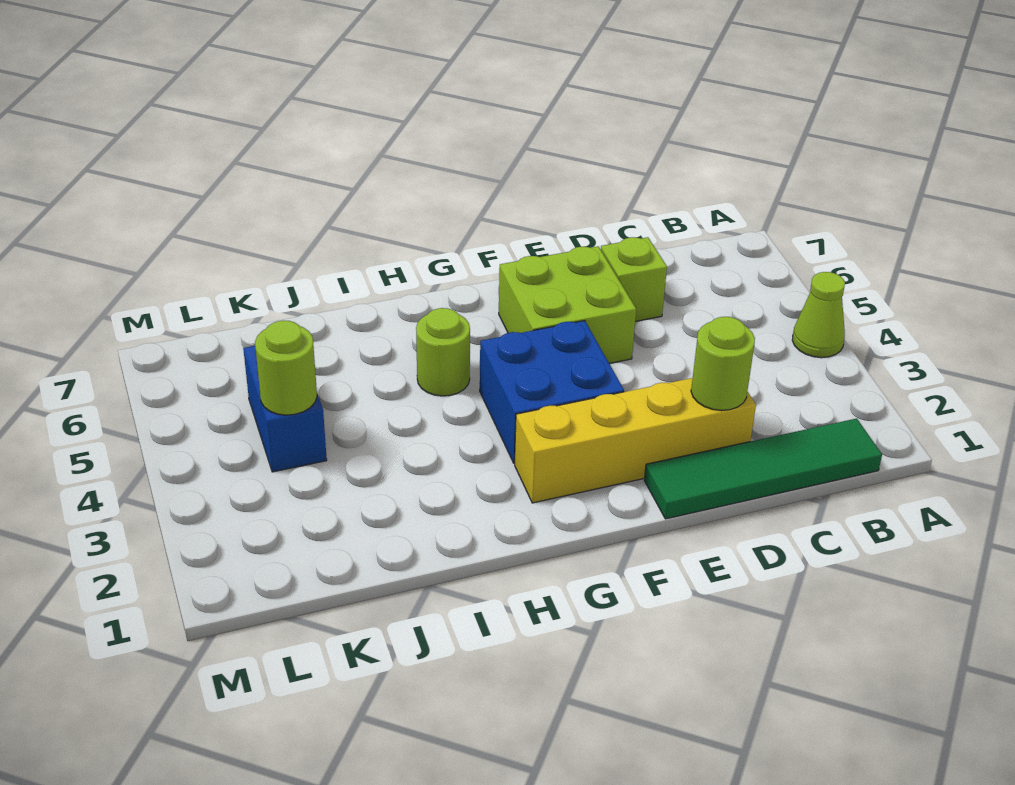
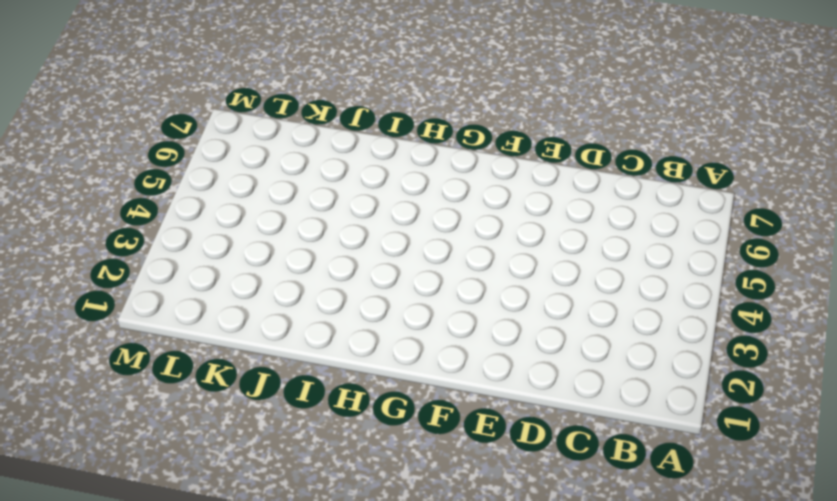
none -> lime 1x1 cone [792,272,845,358]
none -> green 1x4 tile [644,418,882,519]

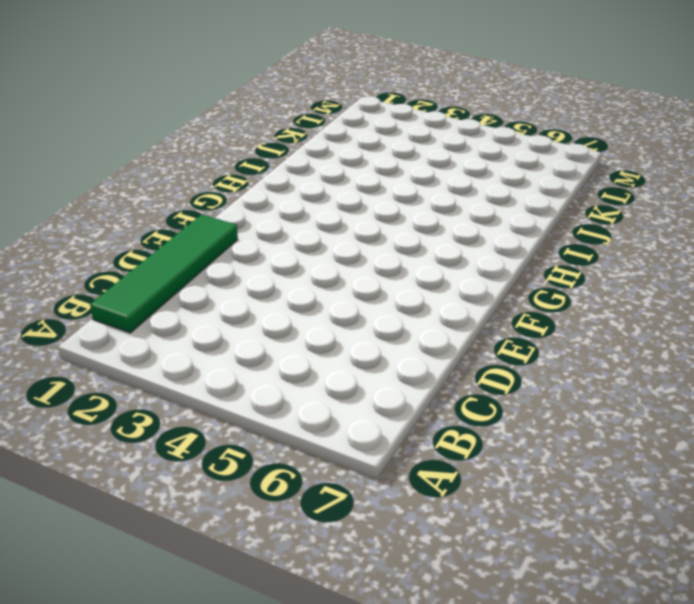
none -> lime 1x1 cone [792,272,845,358]
none -> yellow 1x4 brick [515,378,756,503]

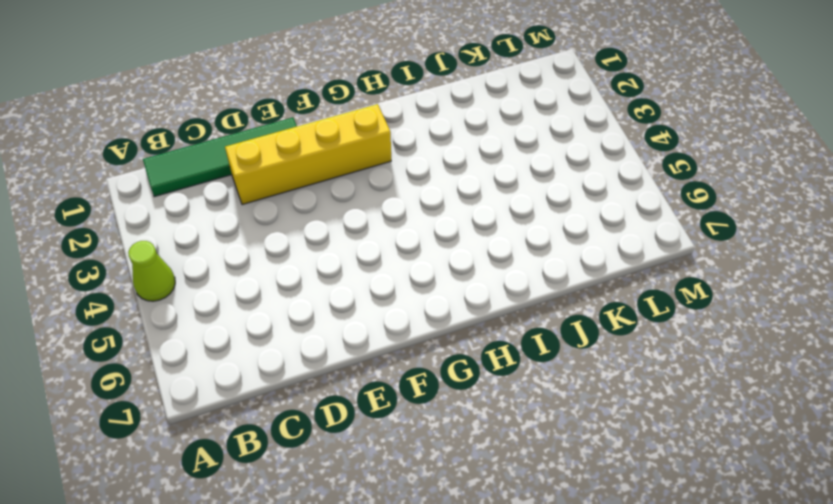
none -> lime 1x1 brick [601,237,667,322]
none -> lime 2x2 brick [499,246,636,364]

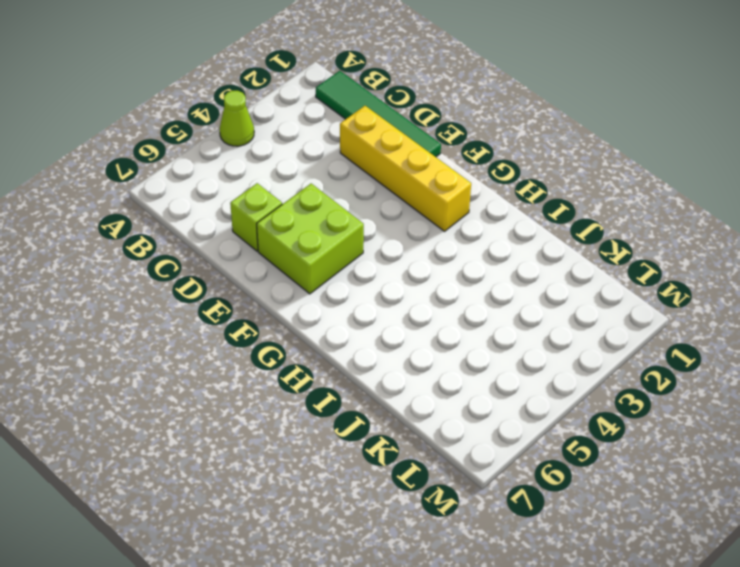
none -> blue 2x2 brick [480,321,624,463]
none -> lime 1x1 round brick [416,308,470,396]

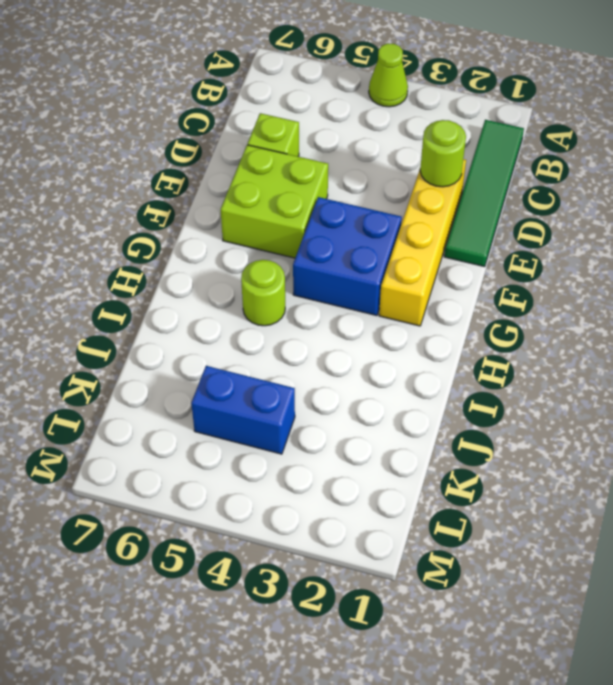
none -> lime 1x1 round brick [255,320,317,415]

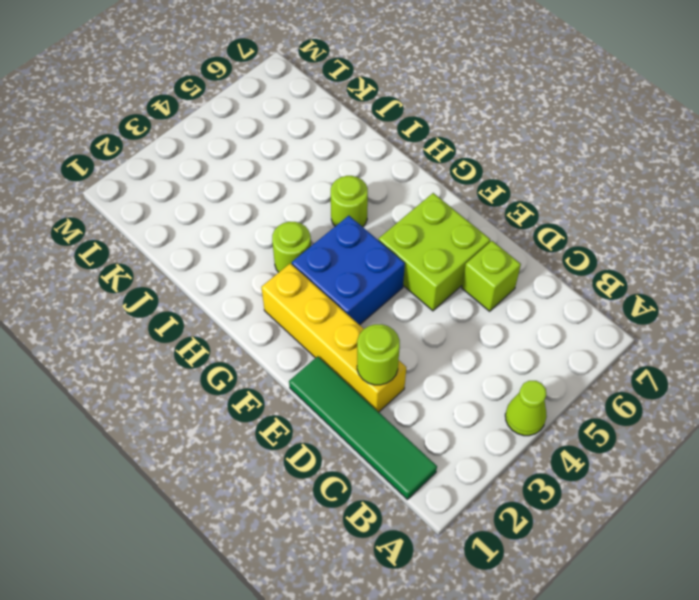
lime 1x1 round brick [272,222,311,272] -> lime 1x1 round brick moved to [255,320,317,415]
none -> blue 1x2 brick [243,346,327,472]

